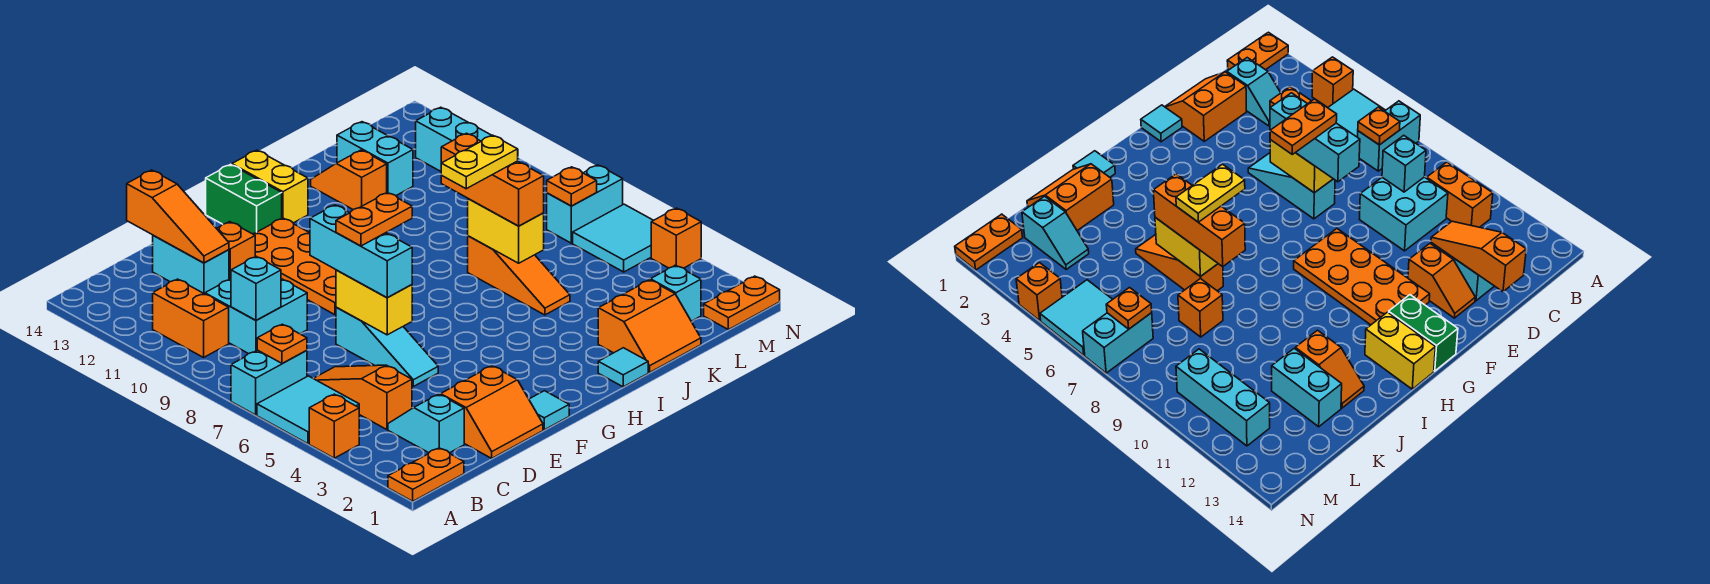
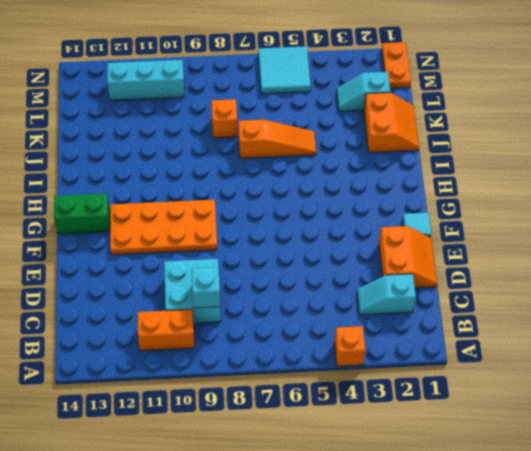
none -> orange 1x2 plate [388,448,464,501]
none -> cyan 2x2 tile [257,376,359,444]
none -> cyan 1x2 brick [231,350,307,415]
none -> orange 1x3 slope [313,365,412,430]

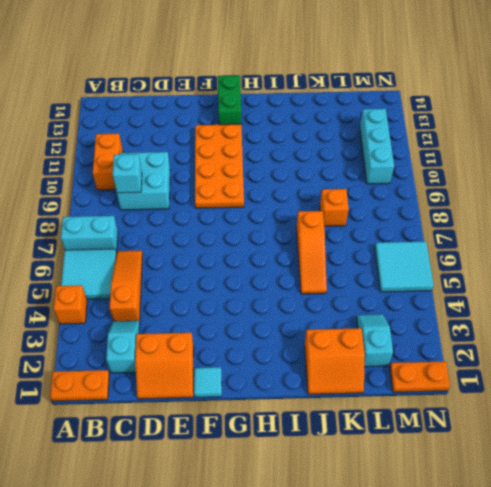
none -> cyan 1x2 brick [153,235,229,294]
none -> cyan 1x3 slope [336,307,438,386]
none -> orange 1x2 slope [217,222,255,279]
none -> yellow 1x2 brick [232,150,308,223]

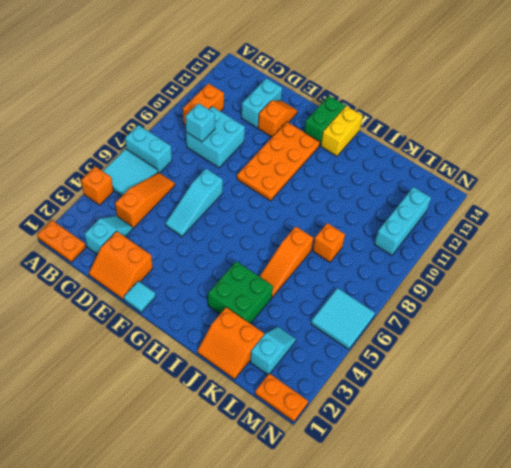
green 2x2 brick [208,261,273,324] -> none
none -> cyan 1x1 tile [598,348,648,387]
none -> orange 1x2 slope [311,150,387,209]
none -> cyan 1x2 brick [337,122,413,195]
none -> cyan 1x2 brick [547,165,623,243]

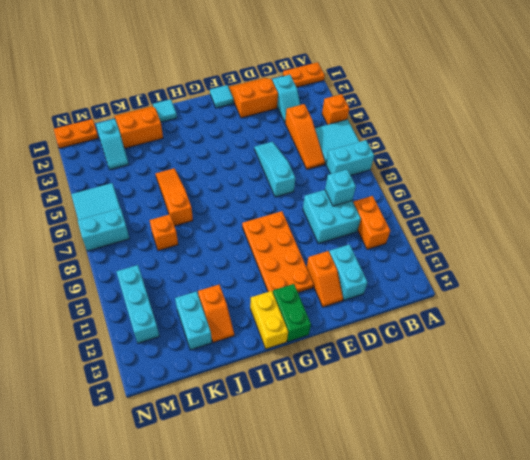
none -> orange 1x1 brick [651,208,701,268]
none -> orange 1x1 plate [257,324,307,364]
none -> orange 1x3 slope [127,170,229,263]
none -> yellow 1x2 brick [336,270,412,335]

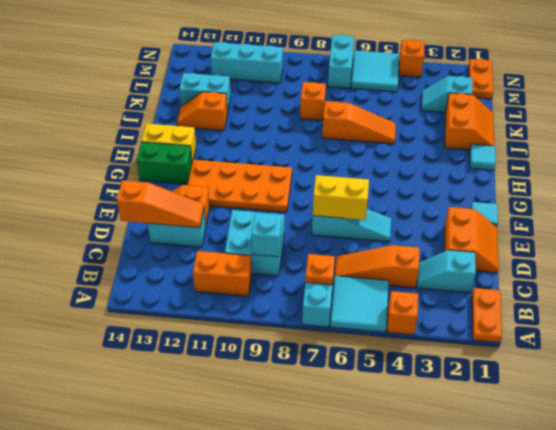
none -> yellow 1x2 brick [468,199,544,263]
none -> orange 1x1 plate [547,167,597,206]
none -> cyan 1x3 brick [310,205,412,298]
none -> orange 1x3 brick [441,133,544,226]

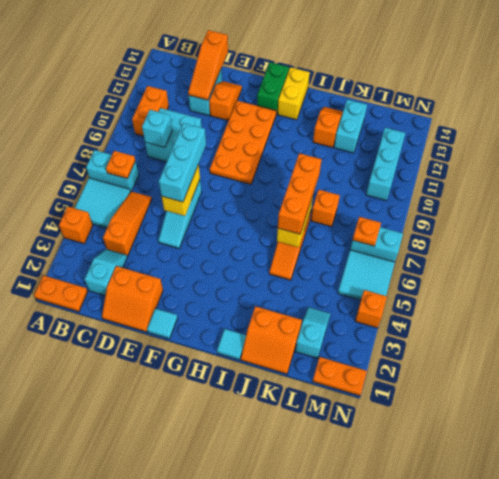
none -> orange 1x2 plate [336,193,412,246]
none -> yellow 1x2 plate [441,135,518,189]

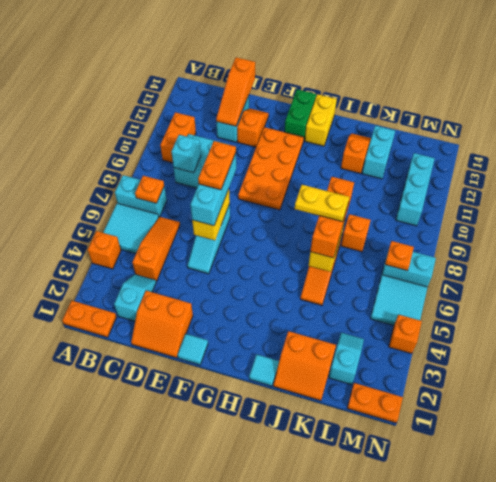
orange 1x2 plate [198,141,236,190] -> orange 1x2 plate turned to [336,193,412,246]

